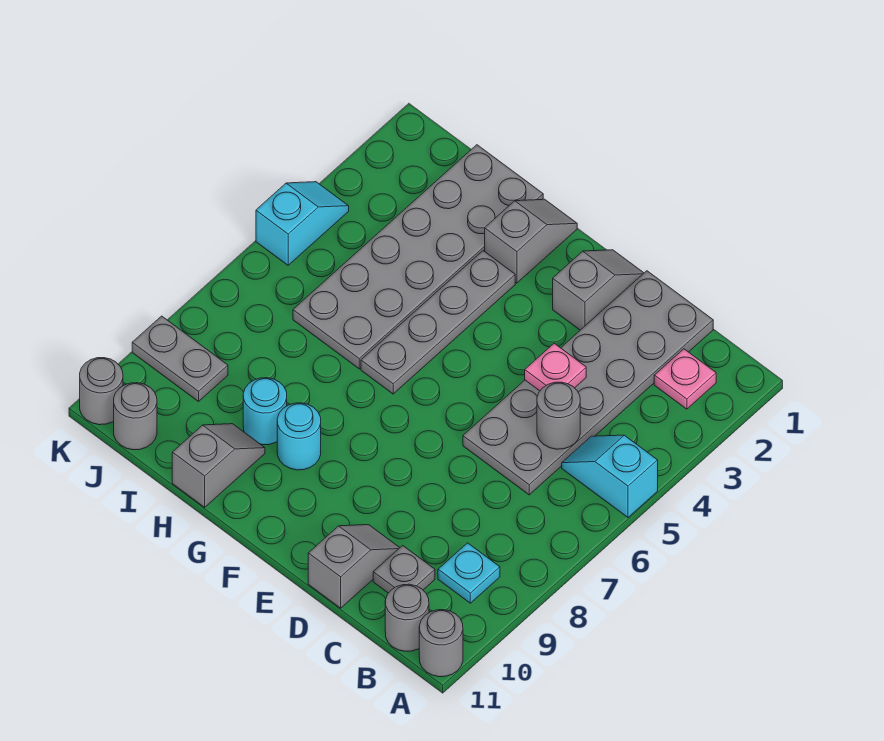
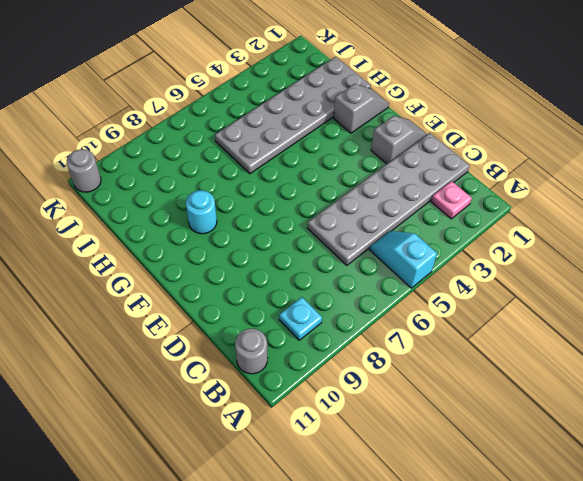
none -> grey 1x1 round brick [419,610,463,677]
none -> grey 1x1 plate [373,545,435,593]
none -> grey 1x2 slope [308,525,400,608]

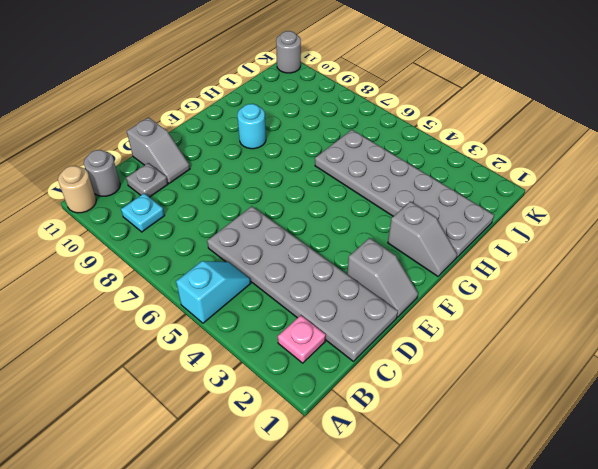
tan 1x1 round brick [58,166,96,213] -> grey 1x1 round brick [419,610,463,677]
none -> grey 1x4 plate [361,251,515,394]
none -> cyan 1x1 round brick [243,378,287,445]
none -> grey 1x2 slope [172,424,265,507]

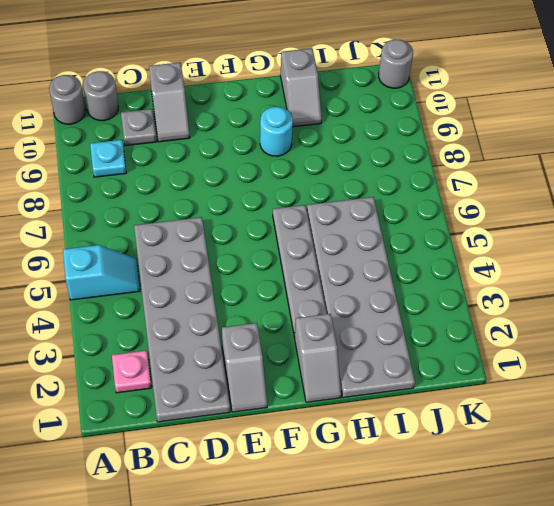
none -> cyan 1x1 round brick [243,378,287,445]
none -> grey 1x2 plate [132,316,228,402]
none -> grey 1x1 round brick [114,383,157,450]

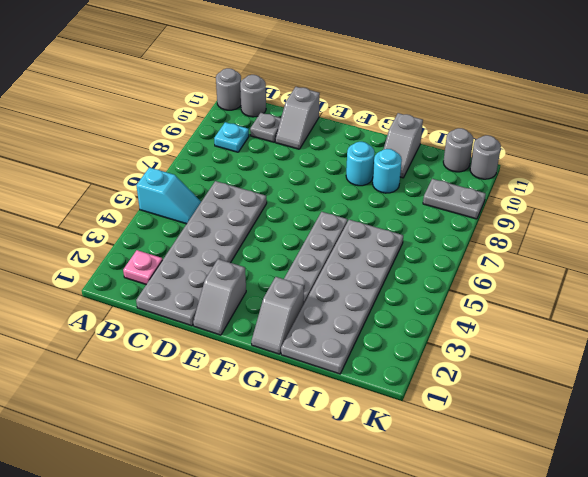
none -> cyan 1x2 slope [256,182,349,265]
none -> grey 1x1 round brick [537,382,580,449]
none -> pink 1x1 plate [525,343,586,391]

